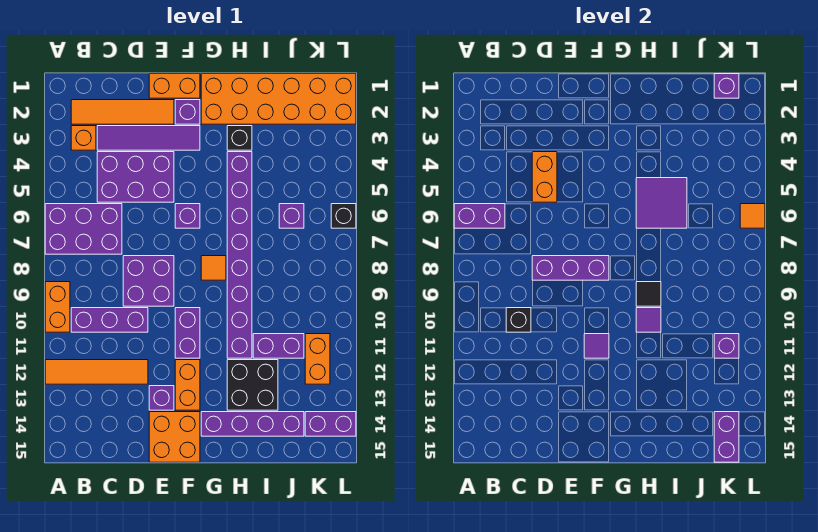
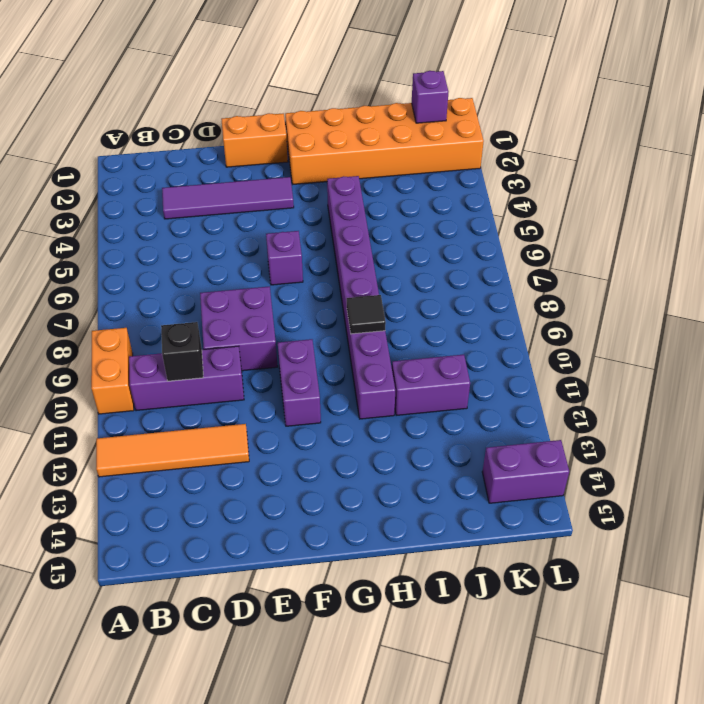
none -> purple 2x3 brick [45,204,122,254]
none -> orange 1x4 tile [71,100,174,124]
none -> orange 1x1 brick [71,126,96,150]
none -> purple 2x3 brick [97,152,174,202]

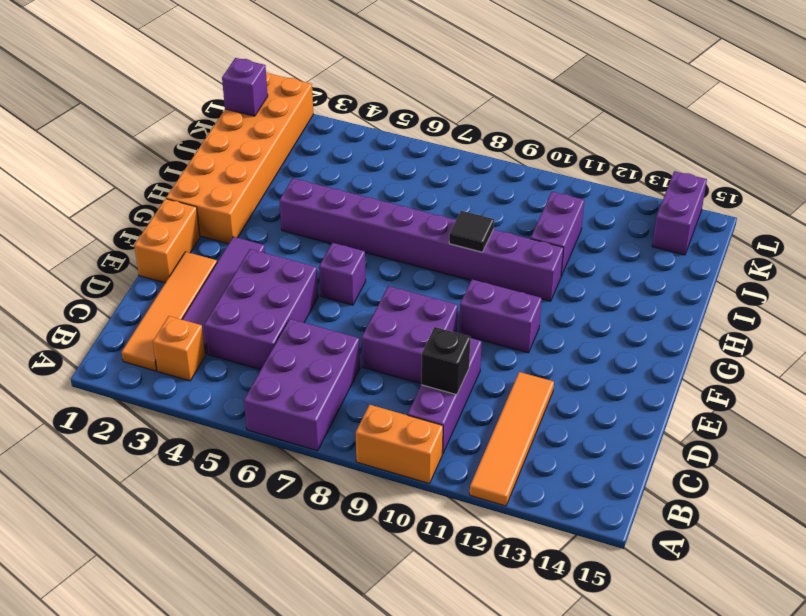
none -> purple 1x1 brick [149,386,174,410]
none -> orange 2x2 brick [149,412,200,462]
none -> purple 1x1 brick [175,100,200,124]
none -> orange 1x2 brick [175,360,200,410]

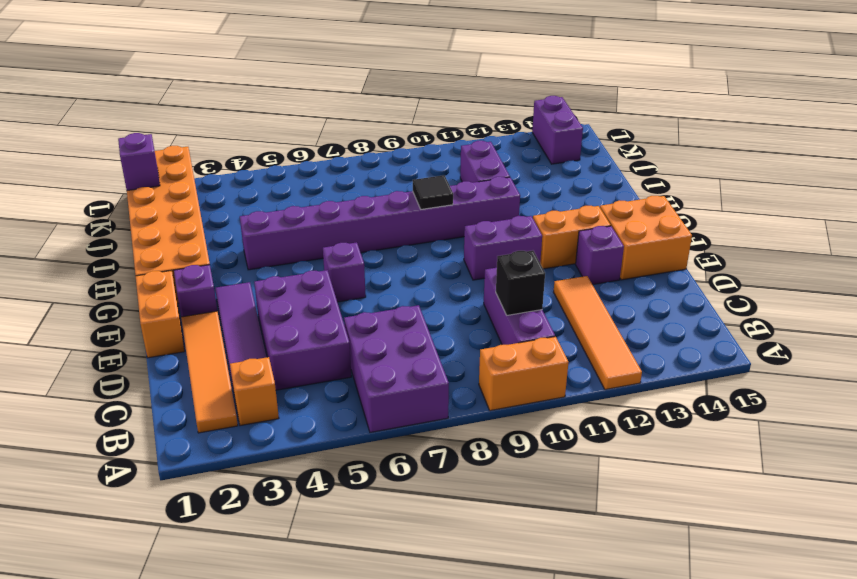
none -> purple 2x2 brick [123,256,174,306]
none -> orange 1x1 tile [201,256,226,280]
none -> purple 1x4 brick [201,412,304,436]
none -> black 1x1 brick [227,126,252,150]

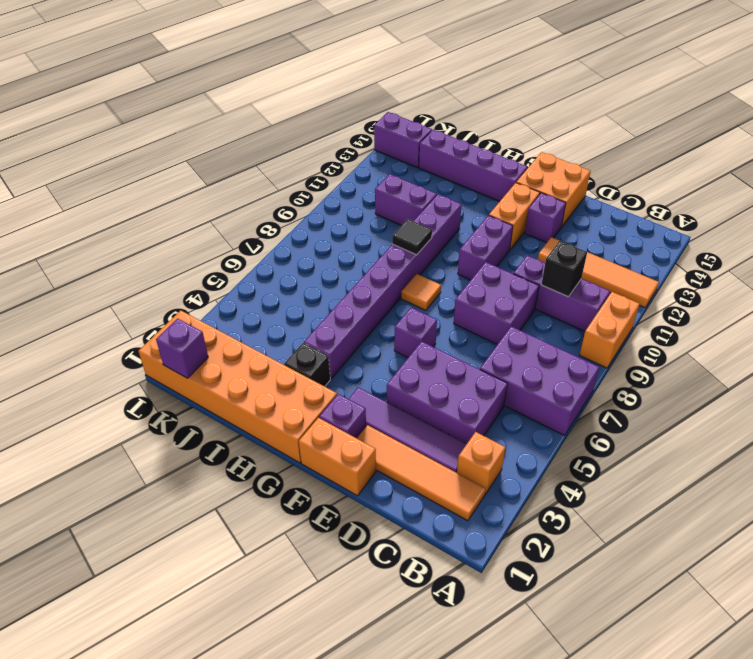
none -> black 2x2 brick [227,360,278,410]
none -> purple 1x1 brick [279,204,304,228]
none -> orange 1x2 brick [305,334,330,384]
none -> black 1x1 brick [331,204,356,228]

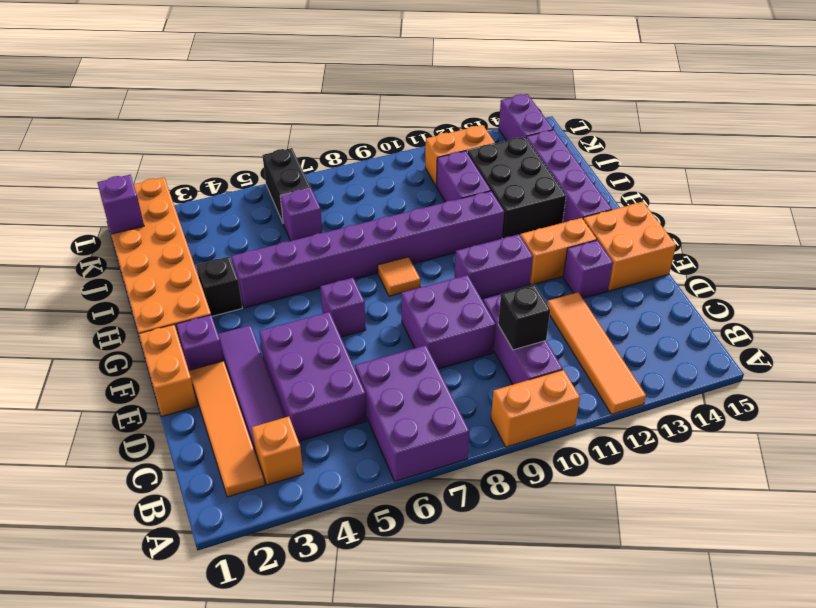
black 2x3 brick [467,137,566,239] -> black 2x2 brick [227,360,278,410]
black 1x2 brick [263,148,311,222] -> black 1x1 brick [331,204,356,228]
none -> purple 1x2 brick [454,204,505,228]
none -> orange 1x2 brick [532,152,557,202]
none -> purple 1x3 brick [532,256,609,280]
none -> purple 1x1 tile [584,334,609,358]

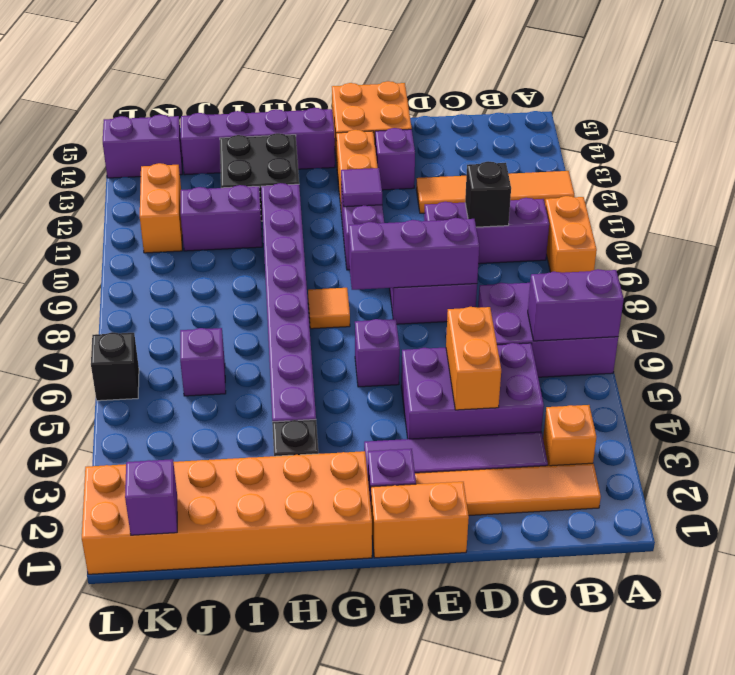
none -> purple 2x2 tile [636,178,687,228]
none -> black 1x1 tile [636,282,661,306]
none -> purple 1x1 tile [636,308,661,332]
none -> purple 1x1 brick [714,334,739,358]

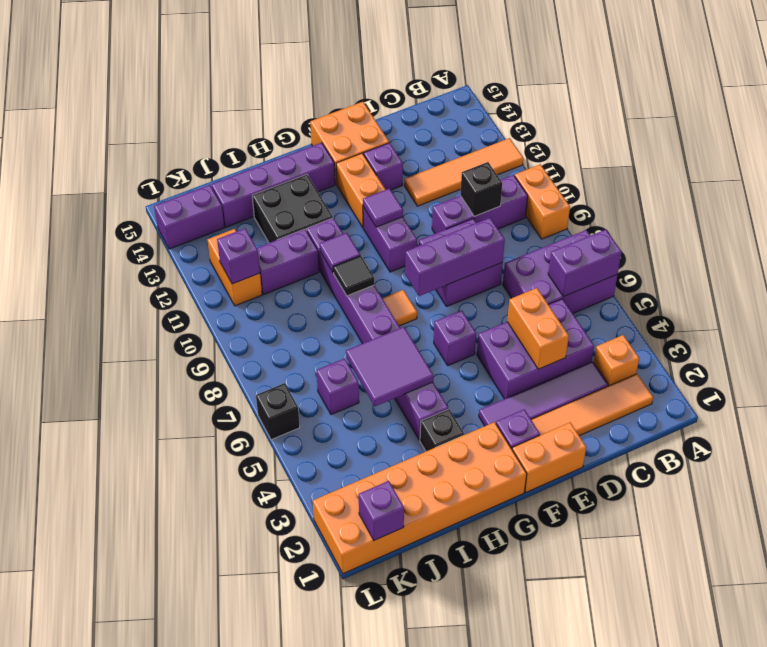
none -> purple 1x2 brick [714,412,739,462]
none -> orange 1x1 tile [740,204,765,228]

